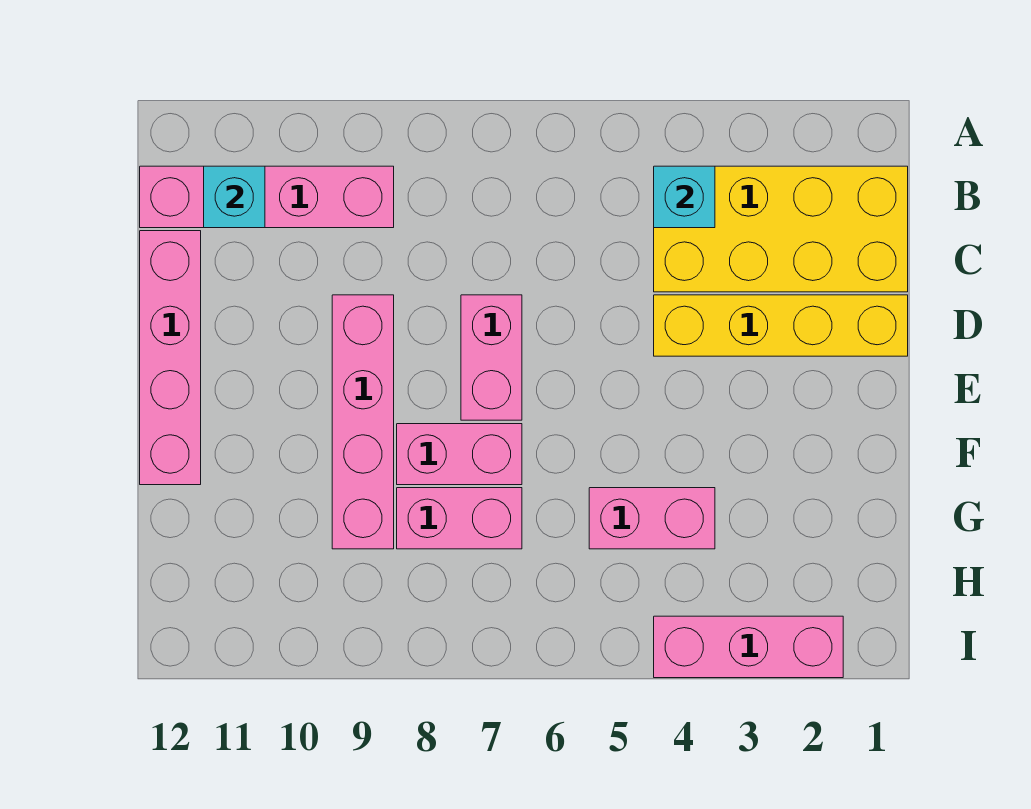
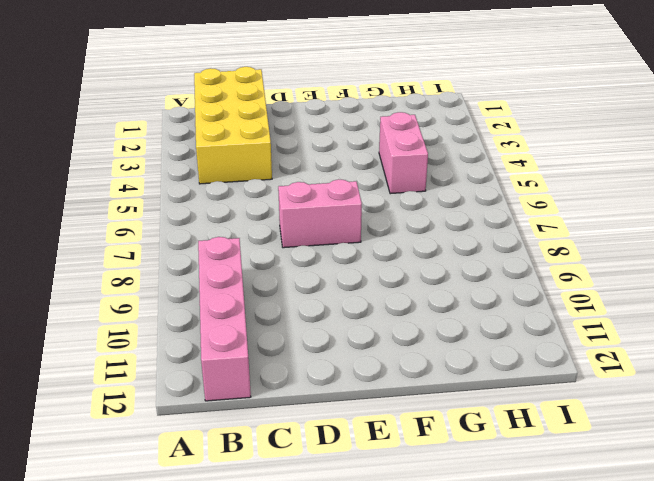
none -> pink 1x4 brick [140,231,201,485]
none -> yellow 1x4 brick [654,295,908,356]
none -> pink 1x4 brick [332,295,394,549]

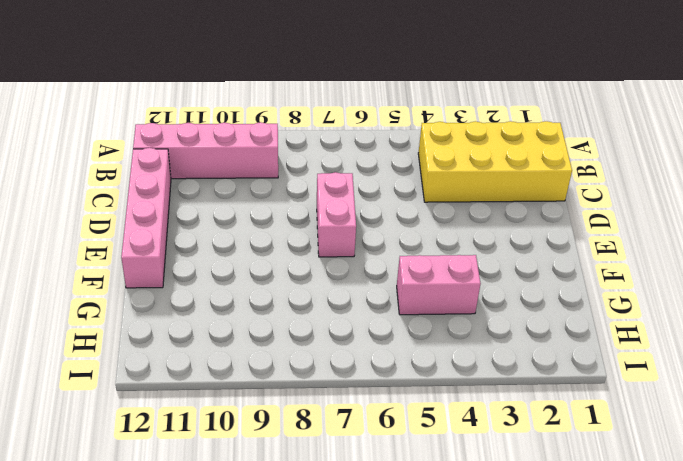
none -> yellow 1x4 brick [654,295,908,356]
none -> pink 1x4 brick [332,295,394,549]
none -> pink 1x2 brick [397,424,522,485]

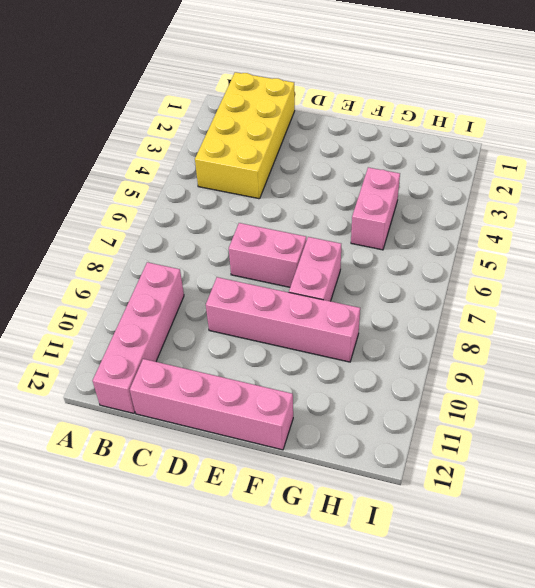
none -> yellow 1x4 brick [654,295,908,356]
none -> pink 1x2 brick [397,488,522,549]
none -> pink 1x3 brick [654,616,843,678]

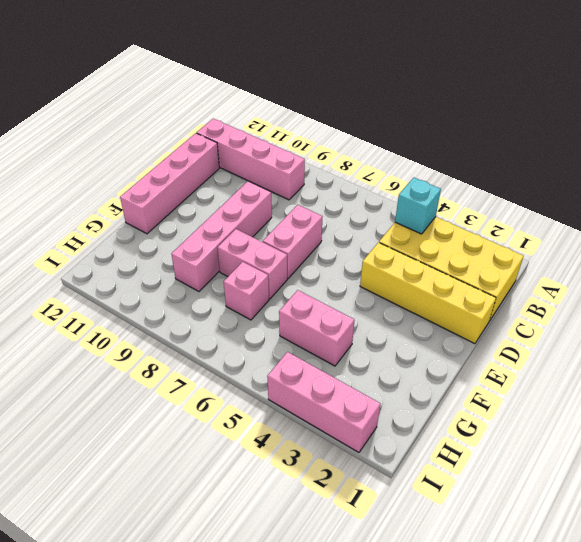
pink 1x1 brick [224,262,269,320] -> pink 1x2 brick [397,488,522,549]
none -> cyan 1x1 brick [204,166,265,228]

